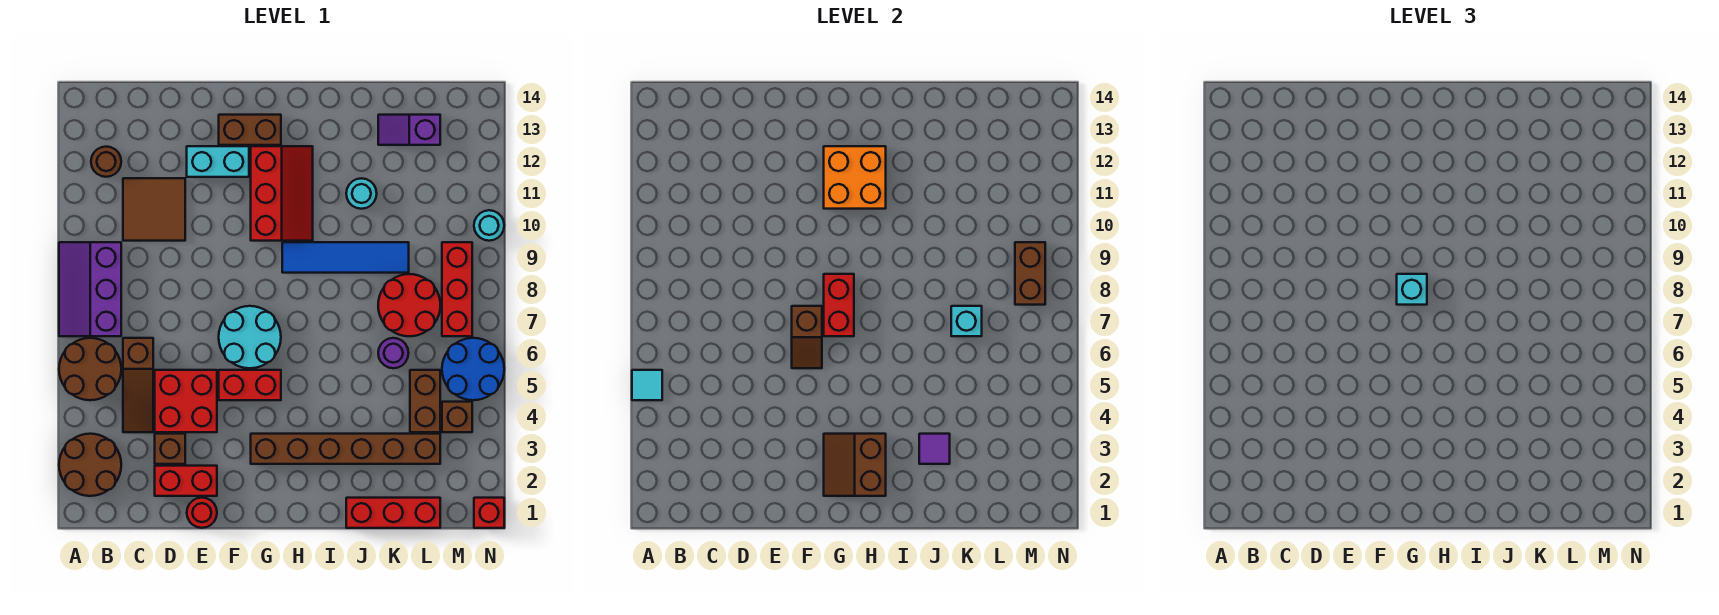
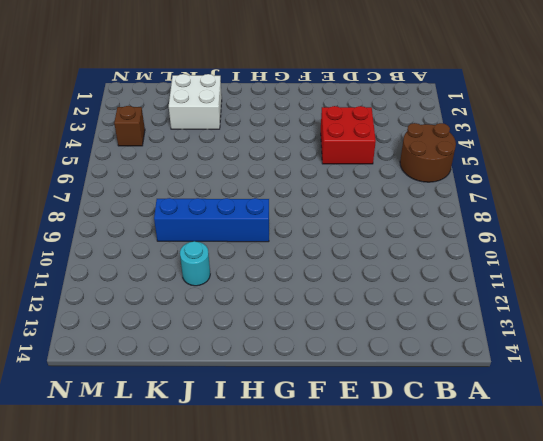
blue 1x4 brick [154,198,269,242] -> blue 1x4 tile [282,242,409,273]
white 2x2 brick [169,74,222,129] -> brown 1x6 brick [251,434,440,464]
none -> brown 2x2 round brick [59,434,121,496]
none -> purple 2x3 slope [59,242,121,336]
none -> brown 1x1 round brick [91,147,121,177]
none -> brown 1x3 slope [123,338,153,432]

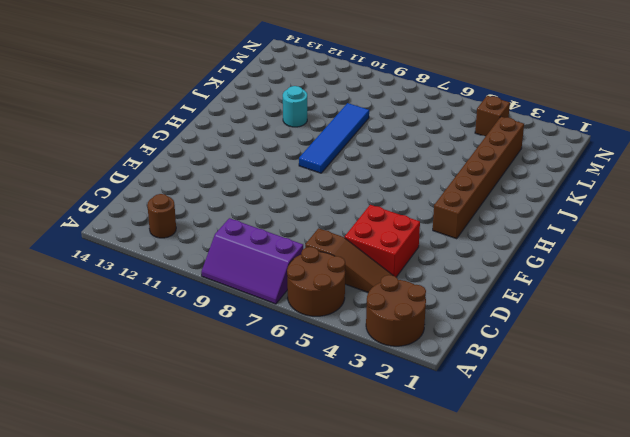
none -> brown 2x2 tile [123,178,185,241]
none -> red 1x2 brick [155,466,217,496]
none -> brown 1x1 brick [155,434,185,464]
none -> red 1x1 round brick [187,498,217,528]

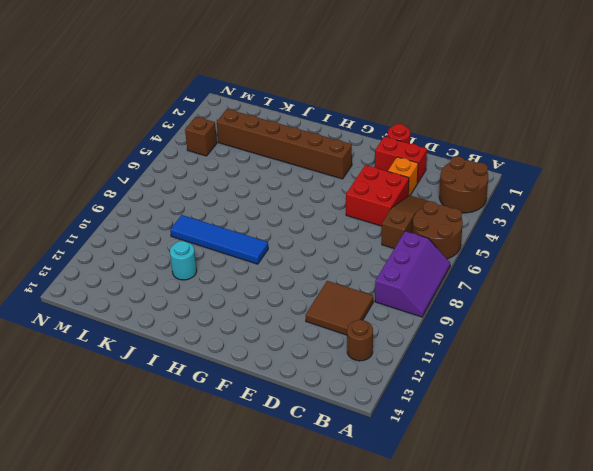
orange 1x1 brick [388,157,418,196] -> brown 1x1 brick [155,434,185,464]
none -> cyan 1x2 brick [187,146,249,177]
none -> red 1x2 brick [219,370,281,400]
none -> cyan 2x2 round brick [219,306,281,368]
none -> brown 1x2 brick [219,115,281,145]

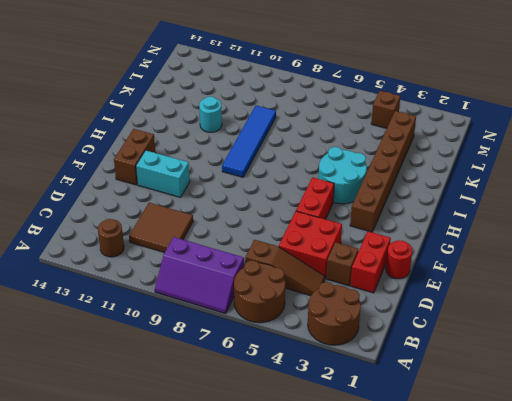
cyan 1x2 brick [136,150,190,197] -> cyan 1x2 brick turned to [187,146,249,177]
cyan 2x2 round brick [319,147,367,204] -> cyan 2x2 round brick moved to [219,306,281,368]
none -> red 2x3 slope [251,146,313,241]
none -> red 1x3 brick [346,498,440,528]
none -> purple 1x1 round brick [378,338,409,368]
none -> red 2x2 round brick [378,274,440,336]

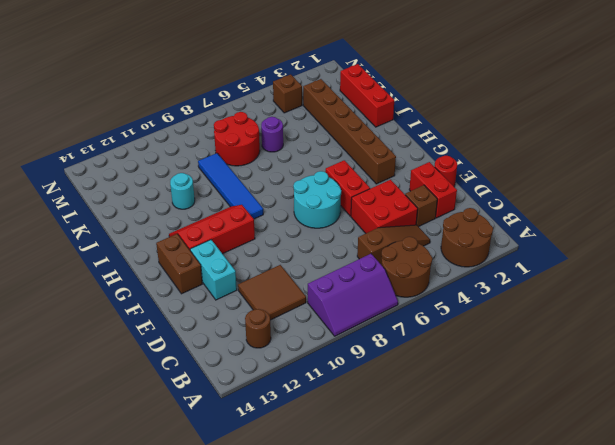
none -> purple 1x2 slope [378,115,440,145]
none -> brown 1x2 brick [410,370,440,432]
none -> blue 2x2 round brick [442,338,504,400]
none -> red 1x3 brick [442,242,472,336]

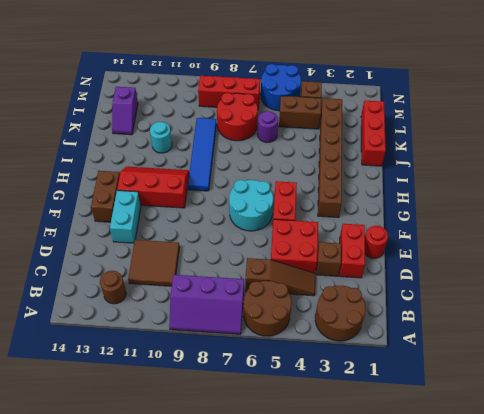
none -> red 1x1 brick [474,498,504,528]
none -> cyan 1x1 round brick [474,210,504,241]
none -> cyan 1x1 tile [632,370,662,400]
none -> brown 1x2 slope [792,306,822,368]

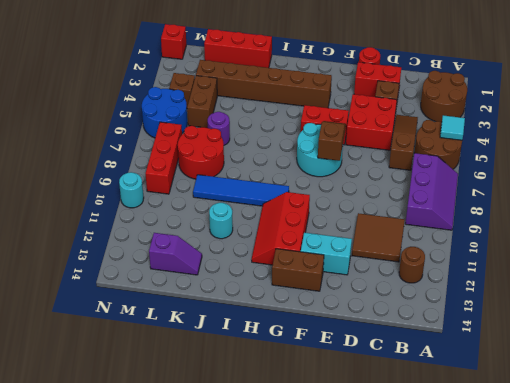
none -> brown 2x2 slope [824,434,886,496]
none -> red 1x2 brick [824,274,854,336]
none -> orange 2x2 brick [824,146,886,209]
none -> purple 1x1 tile [919,434,950,464]

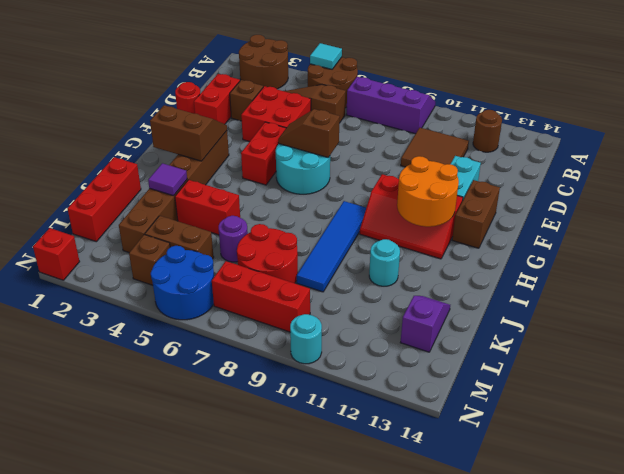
orange 2x2 round brick [397,156,459,227] -> orange 2x2 brick [824,146,886,209]
red 1x2 brick [175,180,240,235] -> red 1x2 brick moved to [824,274,854,336]
none -> cyan 1x1 brick [951,306,982,336]
none -> brown 1x2 brick [1015,242,1045,305]
none -> cyan 1x1 brick [1397,274,1427,305]

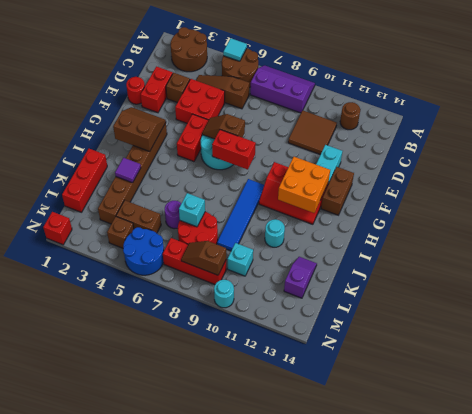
cyan 1x1 brick [228,243,253,276] -> cyan 1x1 brick moved to [1397,274,1427,305]
brown 1x2 slope [181,241,226,275] -> brown 1x2 brick [1015,242,1045,305]

